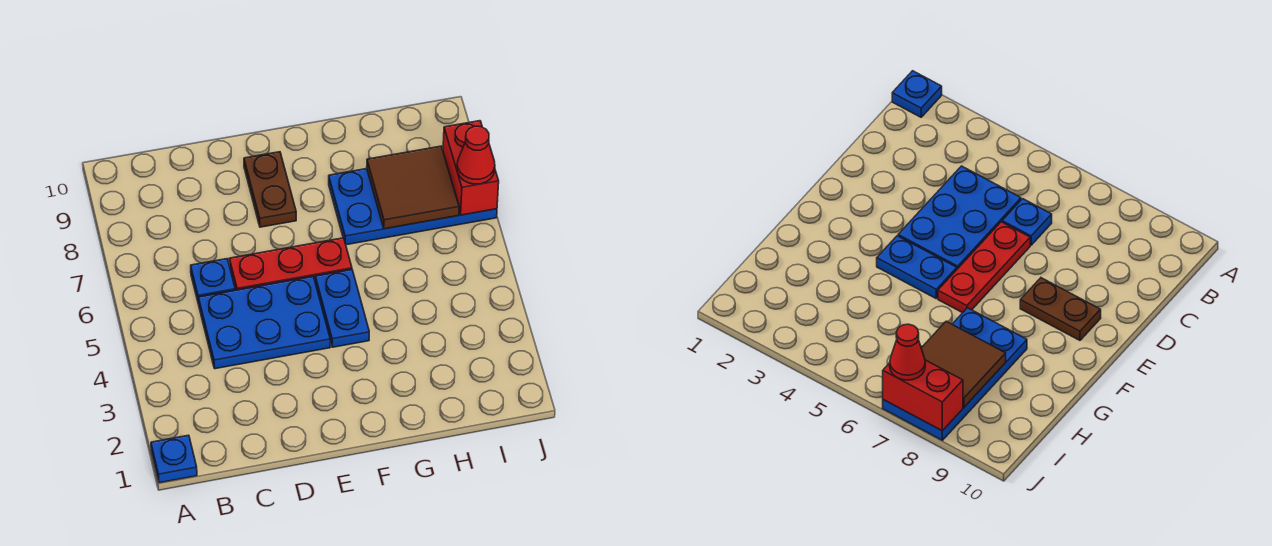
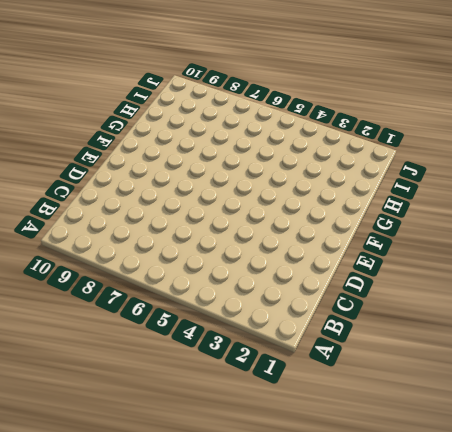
none -> blue 1x1 plate [151,435,197,483]
none -> blue 2x3 plate [198,277,330,369]

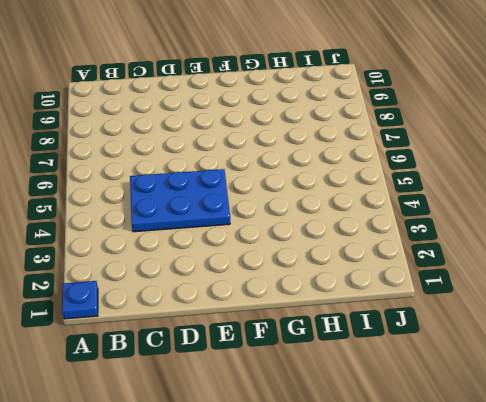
none -> blue 1x1 plate [191,259,235,304]
none -> red 1x3 plate [229,238,352,290]

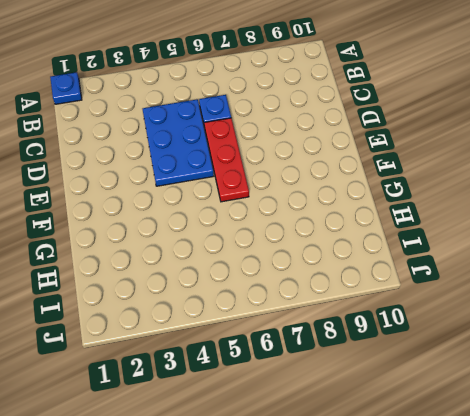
none -> brown 1x2 plate [244,152,296,227]
none -> blue 1x2 plate [315,270,369,347]

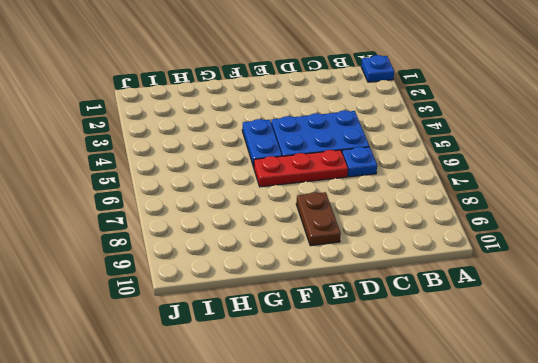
none -> blue 2x4 plate [329,169,497,245]
none -> brown 2x2 tile [367,146,459,229]

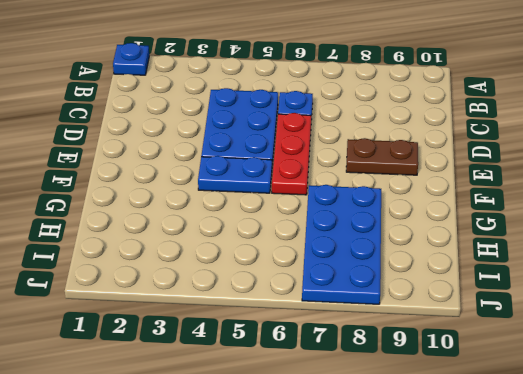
none -> brown 2x2 tile [367,146,459,229]
none -> red 1x2 brick [443,121,499,215]

